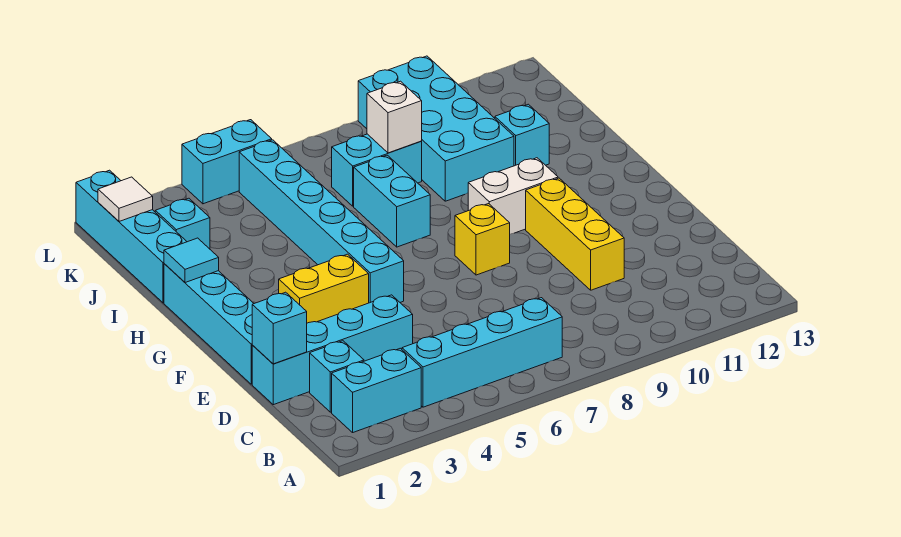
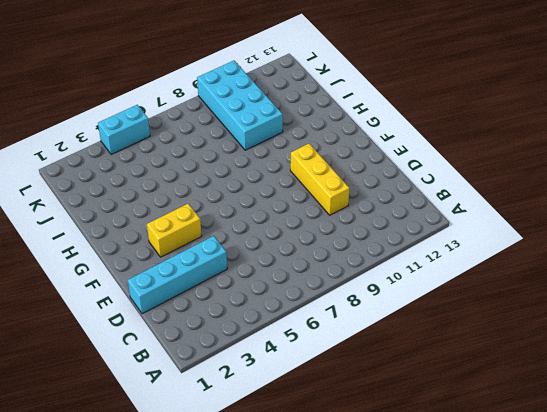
none -> cyan 1x2 brick [332,348,421,432]
none -> cyan 1x4 brick [402,298,562,407]
none -> cyan 1x1 brick [310,341,364,412]

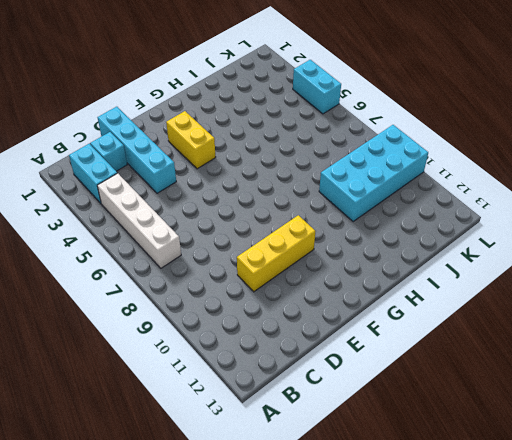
white 1x4 brick [97,173,181,268] -> cyan 1x4 brick [402,298,562,407]
none -> cyan 1x4 brick [164,264,254,384]
none -> cyan 1x6 brick [239,140,404,303]
none -> yellow 1x1 brick [455,204,510,275]

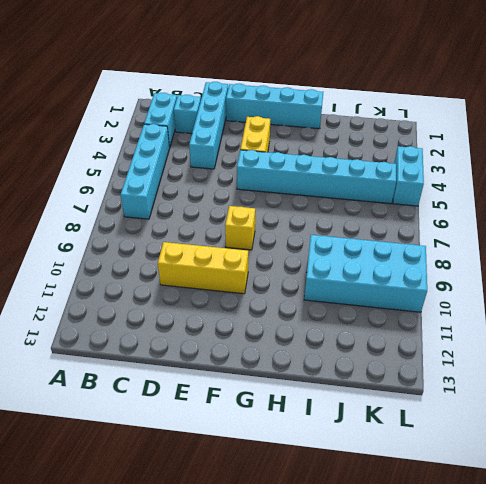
none -> white 1x2 brick [468,158,558,234]
none -> cyan 1x2 brick [354,155,430,247]
none -> cyan 1x4 brick [76,170,187,303]

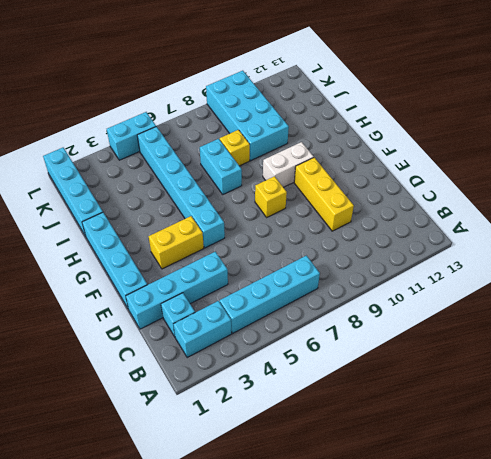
yellow 1x1 brick [220,130,250,166] -> none
none -> cyan 1x1 brick [495,104,549,166]
none -> cyan 1x1 brick [155,198,210,249]
none -> cyan 1x2 brick [332,134,422,206]

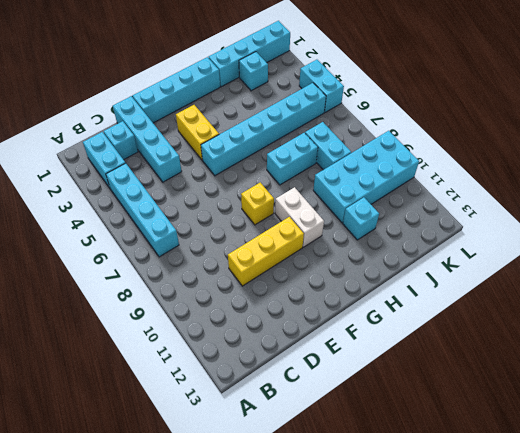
none -> cyan 1x1 brick [252,292,307,364]
none -> cyan 1x1 tile [164,238,219,283]
none -> white 1x1 brick [367,81,422,153]

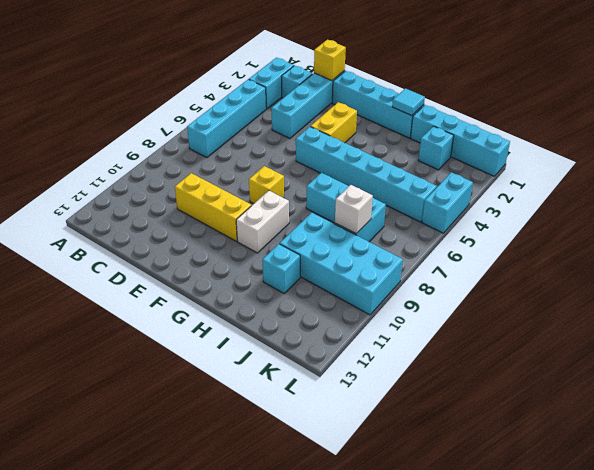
yellow 1x1 brick [314,40,346,80] -> cyan 1x1 brick [252,292,307,364]
none -> white 1x1 tile [98,177,153,221]

